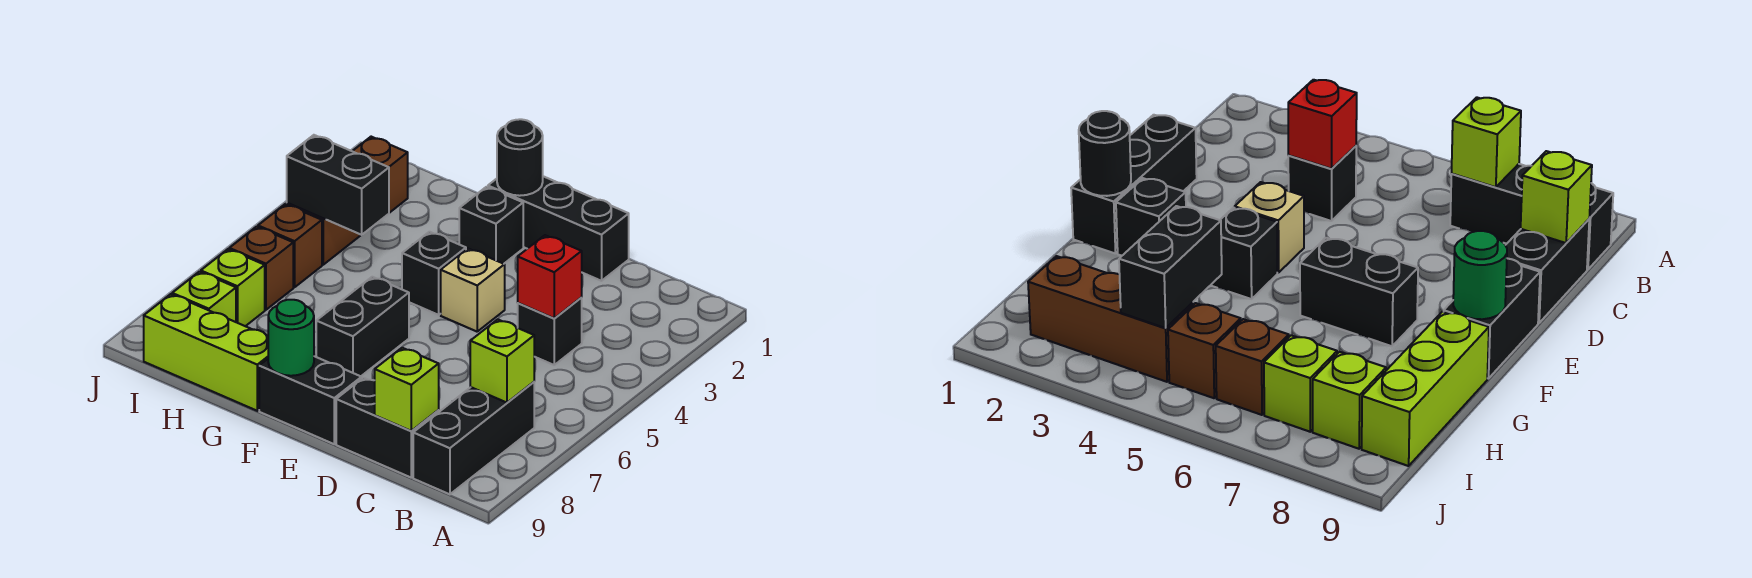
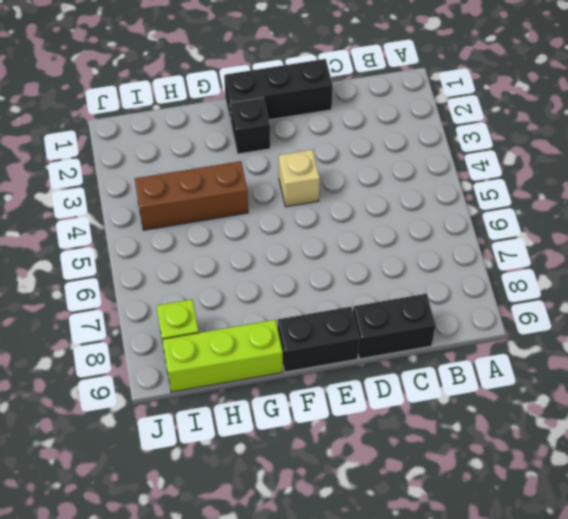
brown 1x3 brick [135,161,248,230] -> brown 1x3 brick turned to [287,137,408,265]
none -> black 1x3 brick [413,382,534,494]
none -> black 1x1 brick [518,298,582,365]
none -> black 1x1 brick [402,232,466,315]

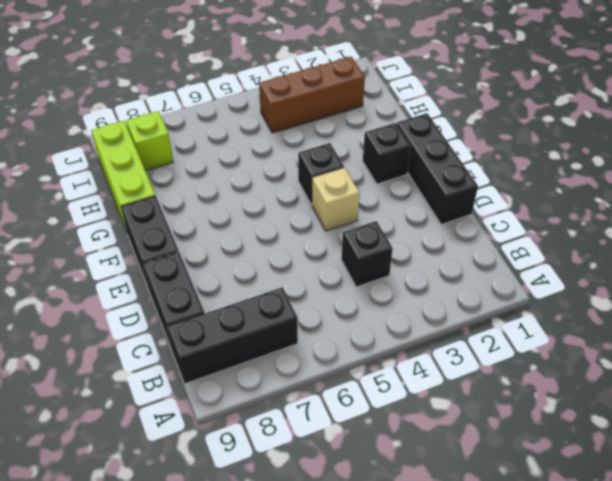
none -> black 1x2 brick [316,277,409,376]
none -> brown 1x1 brick [258,204,322,287]
none -> brown 1x1 brick [229,227,293,310]

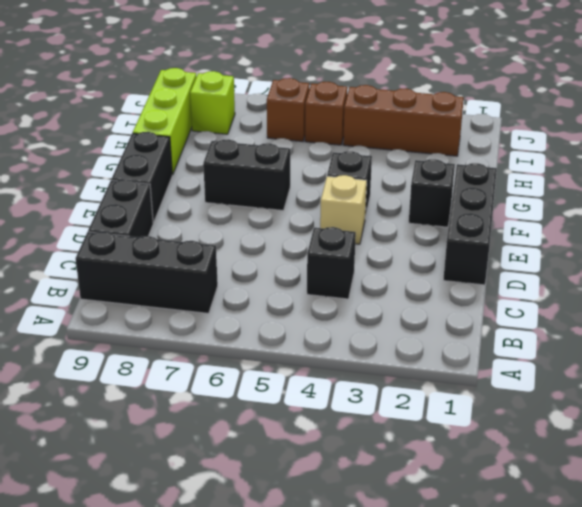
none -> lime 1x1 brick [201,249,265,326]
none -> lime 1x1 brick [470,319,534,403]
none -> red 1x1 brick [518,235,582,318]

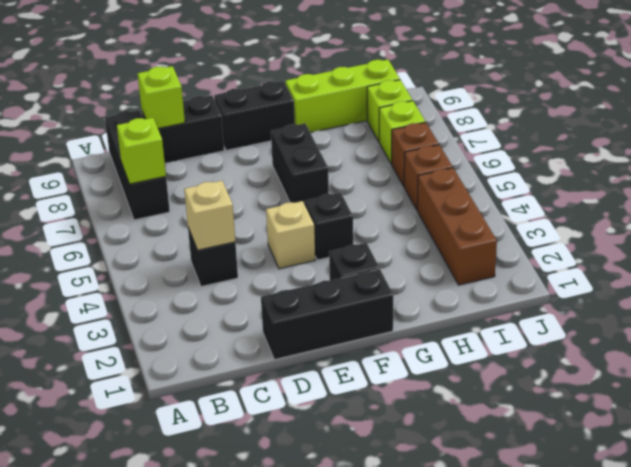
tan 1x1 brick [184,181,235,250] -> red 1x1 brick [518,235,582,318]
none -> black 1x1 round brick [497,119,543,196]
none -> green 1x1 round brick [268,300,314,376]
none -> black 1x2 brick [287,135,389,235]

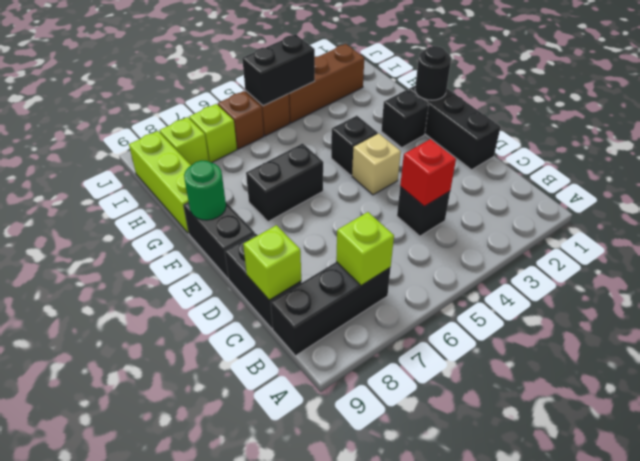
black 1x2 brick [242,34,315,106] -> black 1x2 brick turned to [287,135,389,235]

